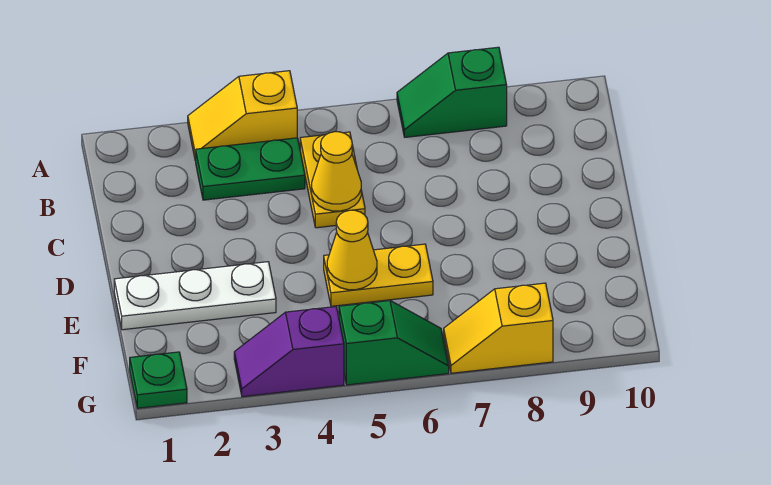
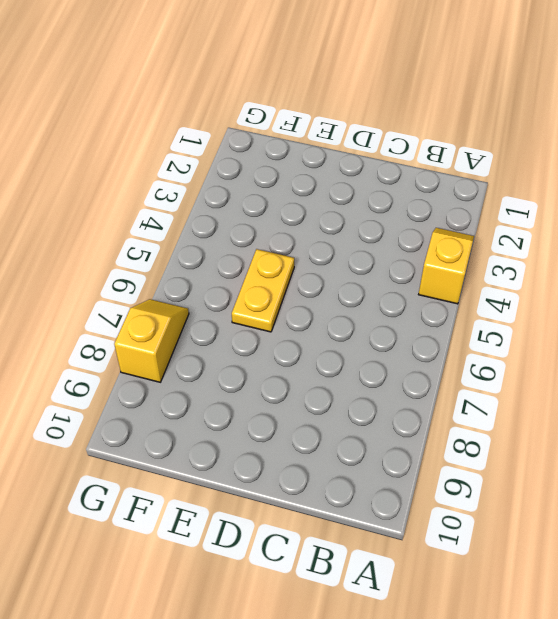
none -> green 1x2 slope [397,47,507,137]
none -> green 1x2 plate [196,138,305,200]
none -> yellow 1x2 plate [300,132,365,228]

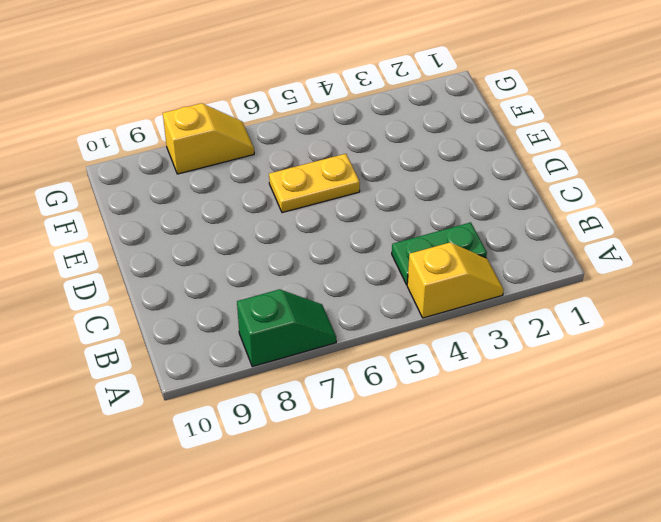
none -> yellow 1x2 plate [300,132,365,228]
none -> white 1x3 plate [114,262,276,330]
none -> green 1x1 plate [130,352,187,408]

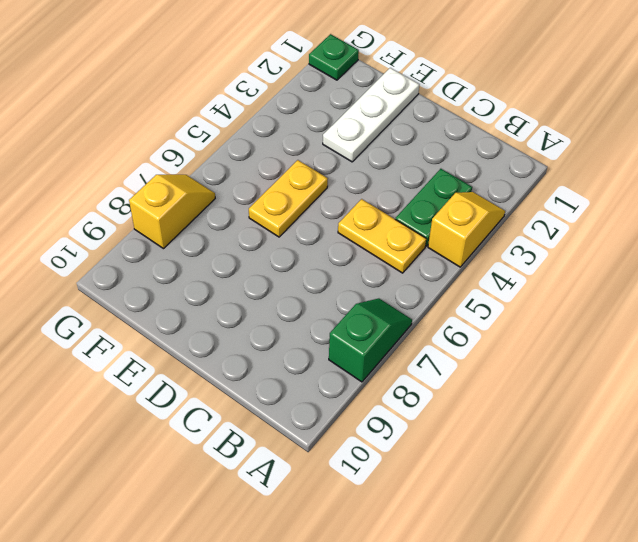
none -> purple 1x2 slope [234,307,344,397]
none -> green 1x2 slope [339,301,449,385]
none -> yellow 1x1 cone [312,132,361,211]

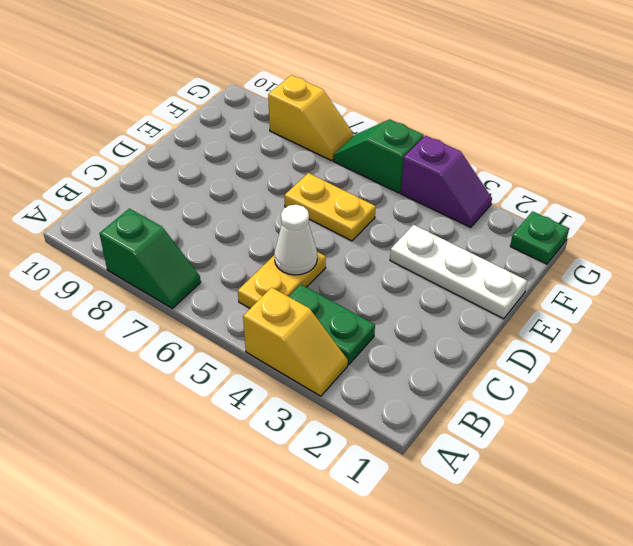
white 1x1 cone [274,205,317,275] -> yellow 1x1 cone [312,132,361,211]
none -> yellow 1x1 cone [327,210,377,290]

